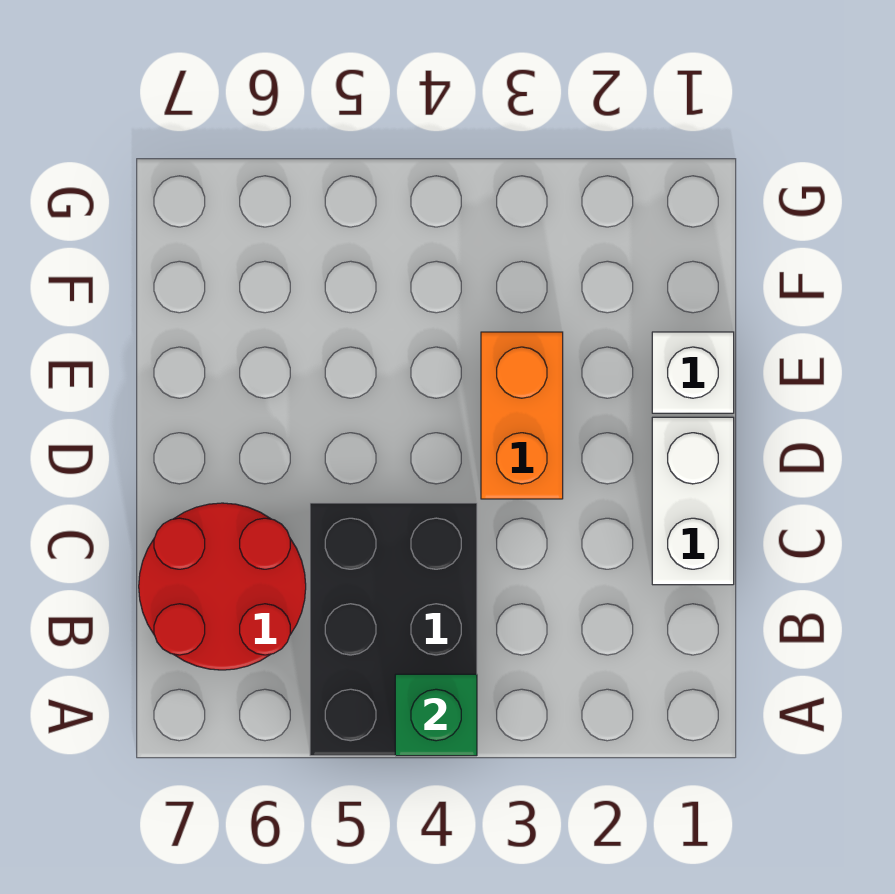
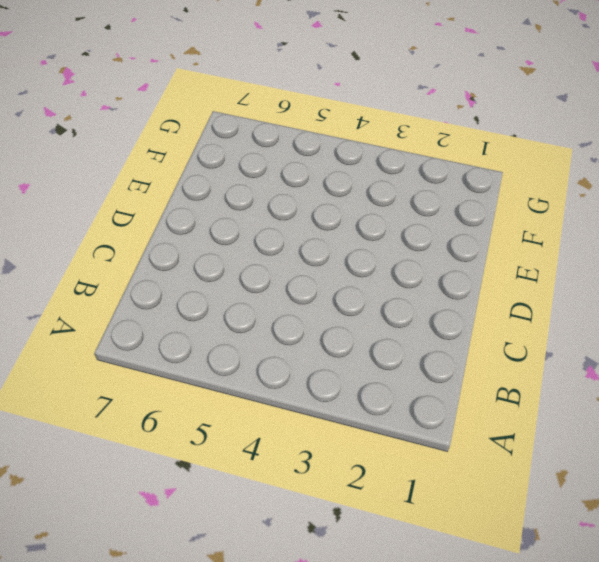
none -> black 2x3 brick [310,503,477,756]
none -> red 2x2 round brick [139,503,306,670]

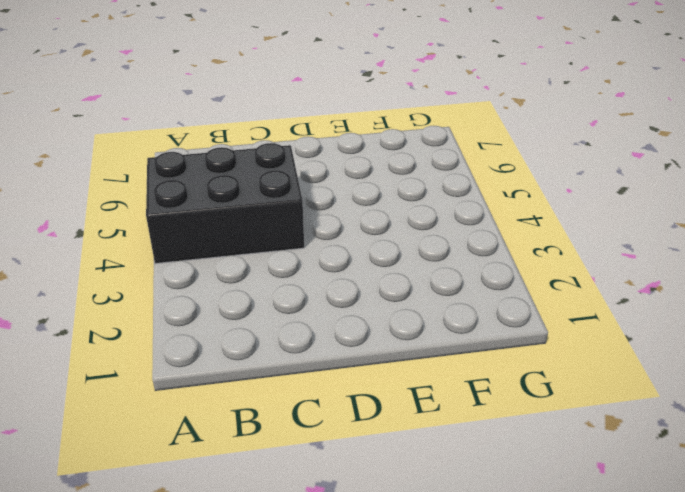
none -> red 2x2 round brick [139,503,306,670]
none -> white 1x2 brick [652,417,734,585]

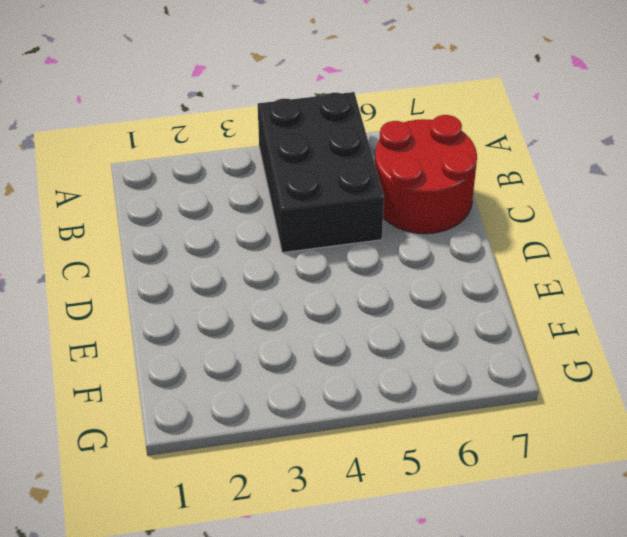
none -> white 1x2 brick [652,417,734,585]
none -> orange 1x2 brick [481,332,563,499]

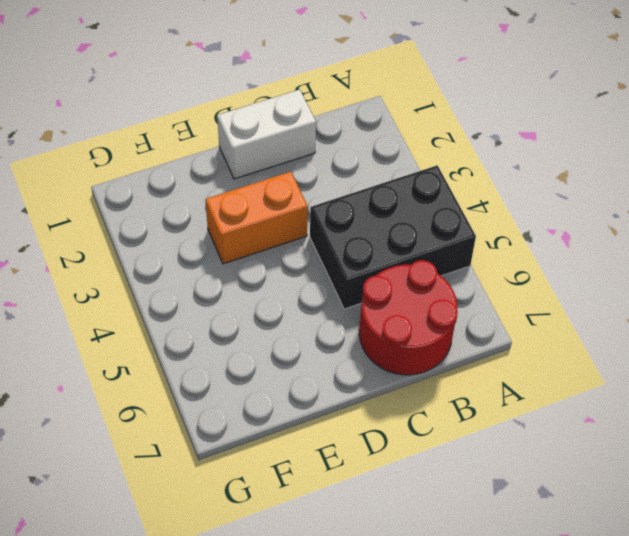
none -> white 1x1 brick [652,332,734,413]
none -> green 1x1 brick [395,674,477,756]

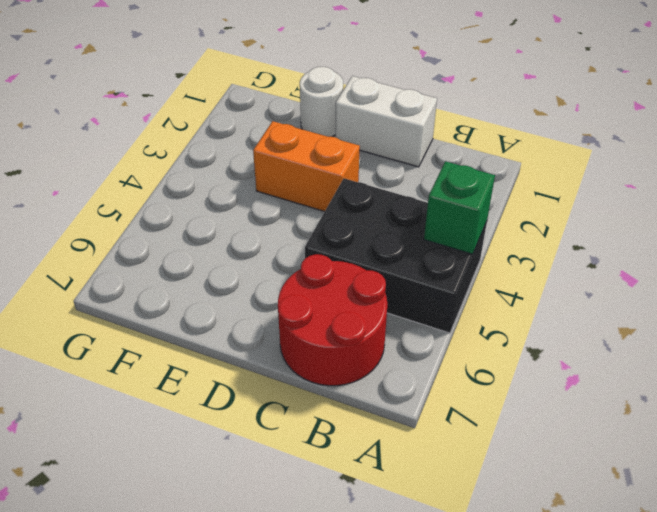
white 1x1 round brick [300,67,343,137] -> white 1x1 brick [652,332,734,413]

